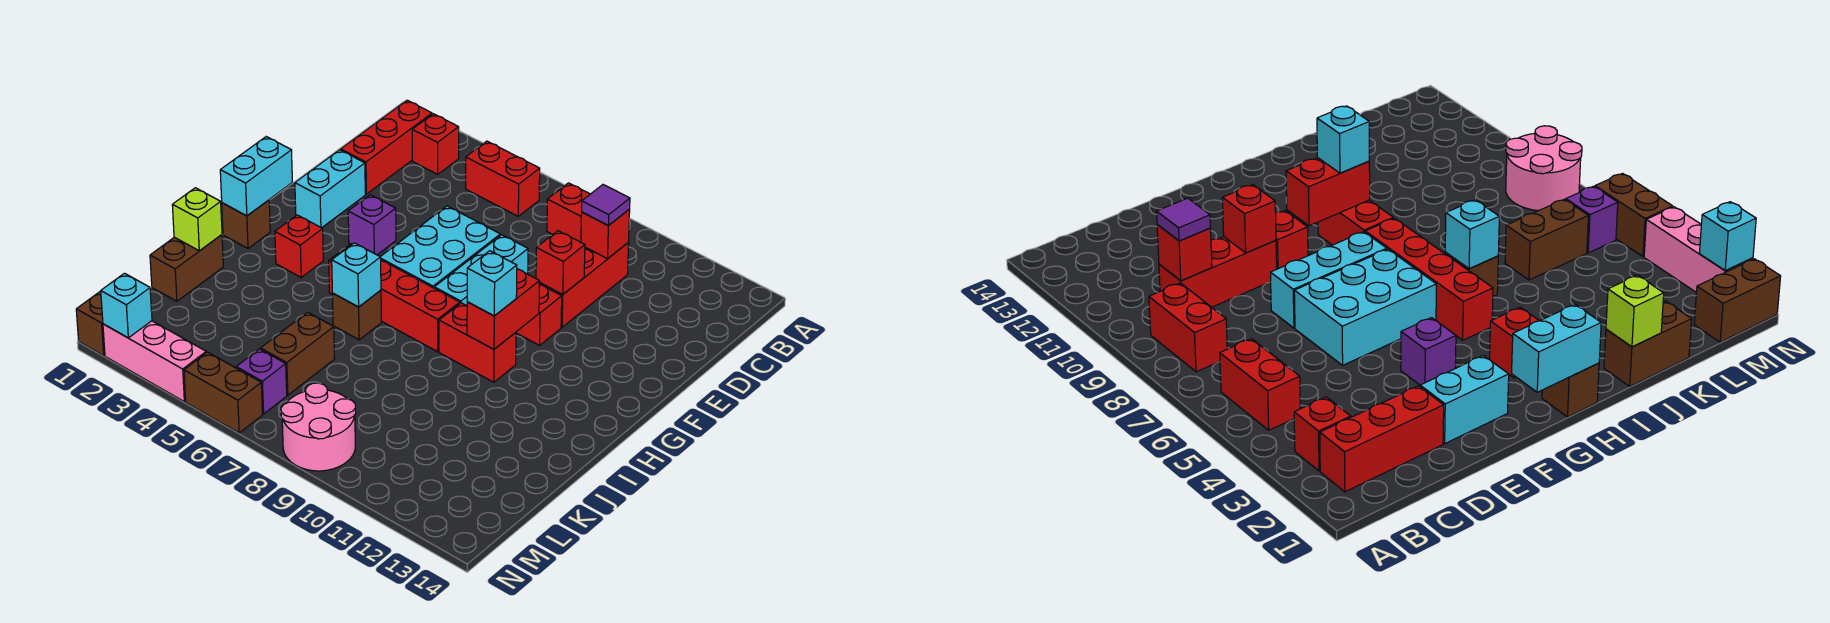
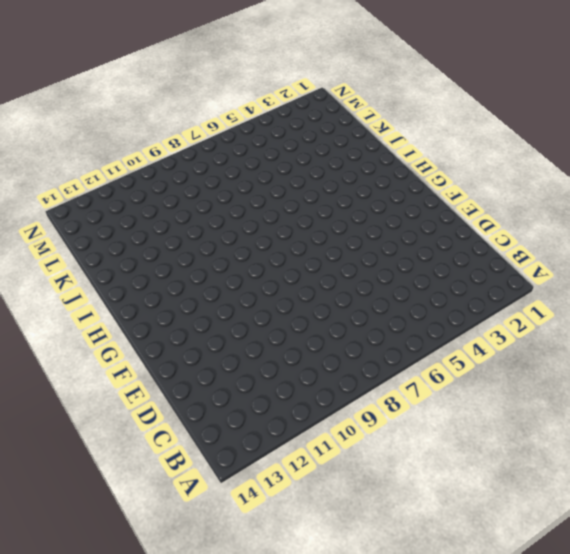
none -> red 1x3 brick [341,100,432,194]
none -> red 1x1 brick [412,114,459,174]
none -> red 1x2 brick [466,141,540,216]
none -> red 1x2 brick [547,183,590,242]

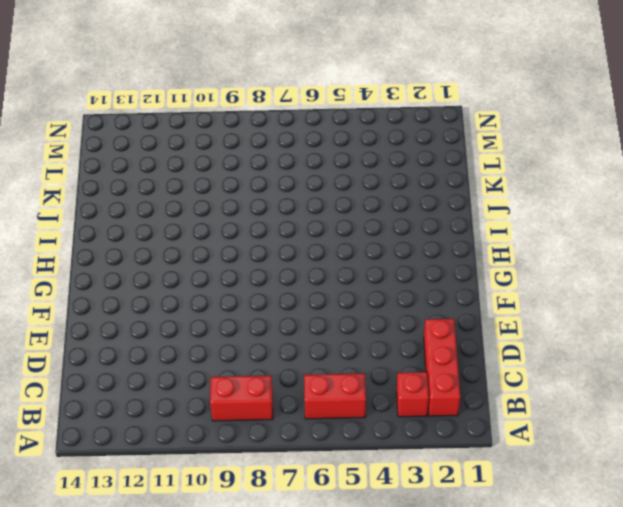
none -> red 1x3 brick [539,243,629,327]
none -> cyan 1x2 brick [295,150,365,228]
none -> cyan 2x3 brick [381,206,500,288]
none -> cyan 1x3 brick [434,235,528,306]

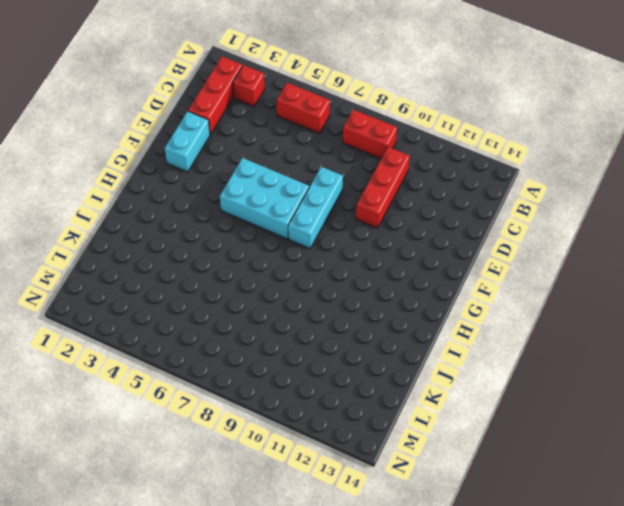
cyan 2x3 brick [220,158,309,239] -> cyan 2x3 brick turned to [381,206,500,288]
none -> purple 1x1 brick [348,195,396,255]
none -> red 1x1 brick [516,284,562,345]
none -> brown 1x1 brick [222,200,270,248]
none -> red 1x1 brick [275,215,323,277]

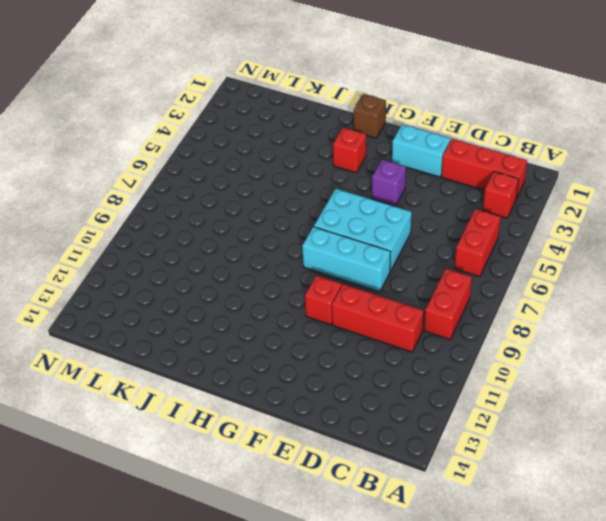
none -> red 1x4 brick [329,244,460,352]
none -> red 1x2 brick [439,303,516,382]
none -> brown 1x1 brick [332,290,381,340]
none -> brown 1x2 brick [150,235,223,301]

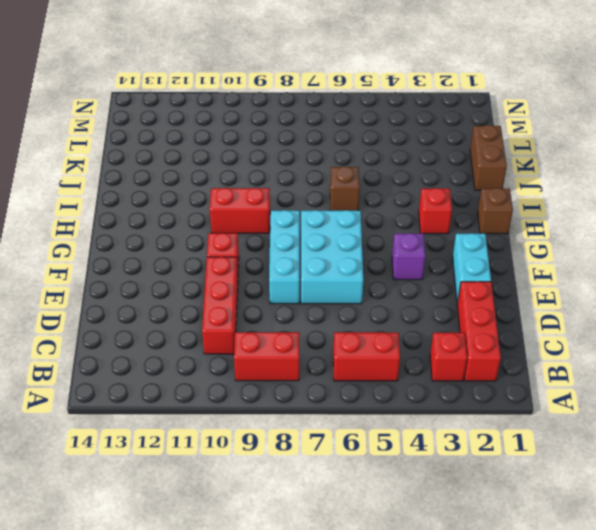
none -> red 1x4 brick [329,244,460,352]
none -> brown 1x2 brick [261,312,335,395]
none -> brown 1x2 brick [76,291,105,355]
none -> purple 1x1 brick [236,349,287,414]

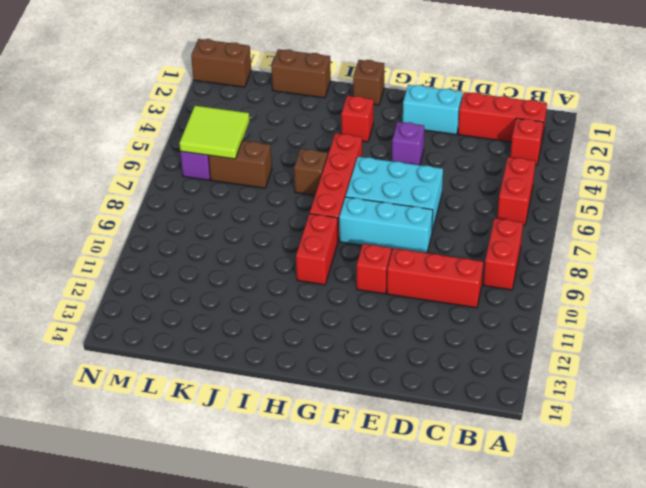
lime 2x2 tile [179,106,249,159] -> none
none -> pink 2x2 round brick [281,383,356,471]
none -> pink 1x3 brick [103,321,206,402]
none -> brown 1x2 brick [184,352,262,433]
none -> red 1x1 brick [581,209,630,259]

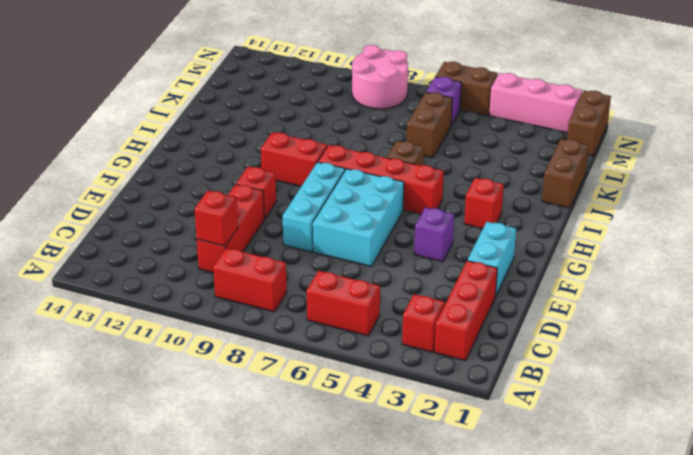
none -> brown 1x1 brick [222,200,270,248]
none -> red 1x1 brick [536,231,585,294]
none -> cyan 1x2 brick [220,137,292,216]
none -> red 1x2 brick [467,269,540,349]

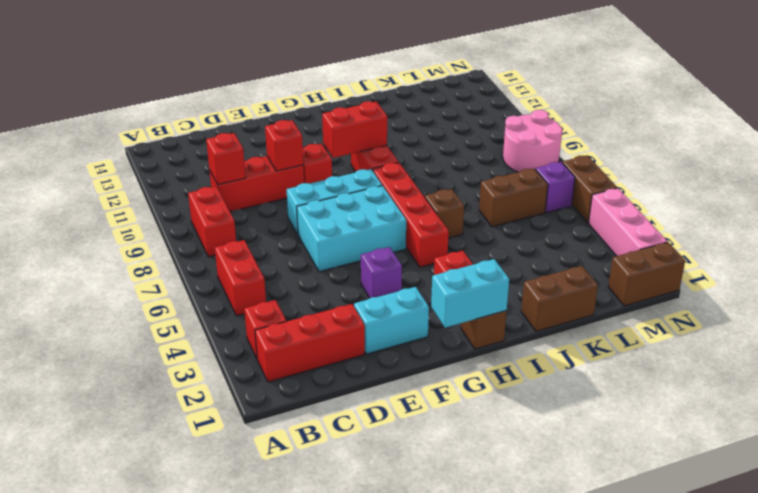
none -> cyan 1x1 brick [332,243,381,307]
none -> lime 1x1 brick [172,188,222,251]
none -> cyan 1x1 brick [101,273,152,338]
none -> purple 1x1 tile [582,185,630,226]

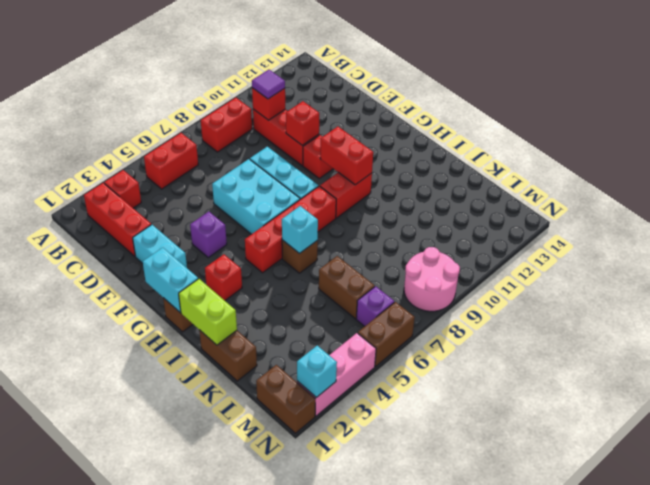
lime 1x2 brick [179,279,237,345] -> lime 1x1 brick [172,188,222,251]
none -> cyan 1x1 brick [467,251,517,316]

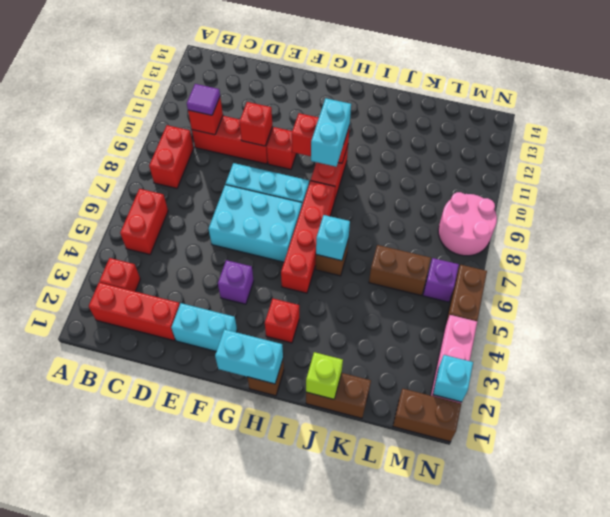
cyan 1x2 brick [311,98,351,167] -> cyan 1x1 brick [467,251,517,316]

